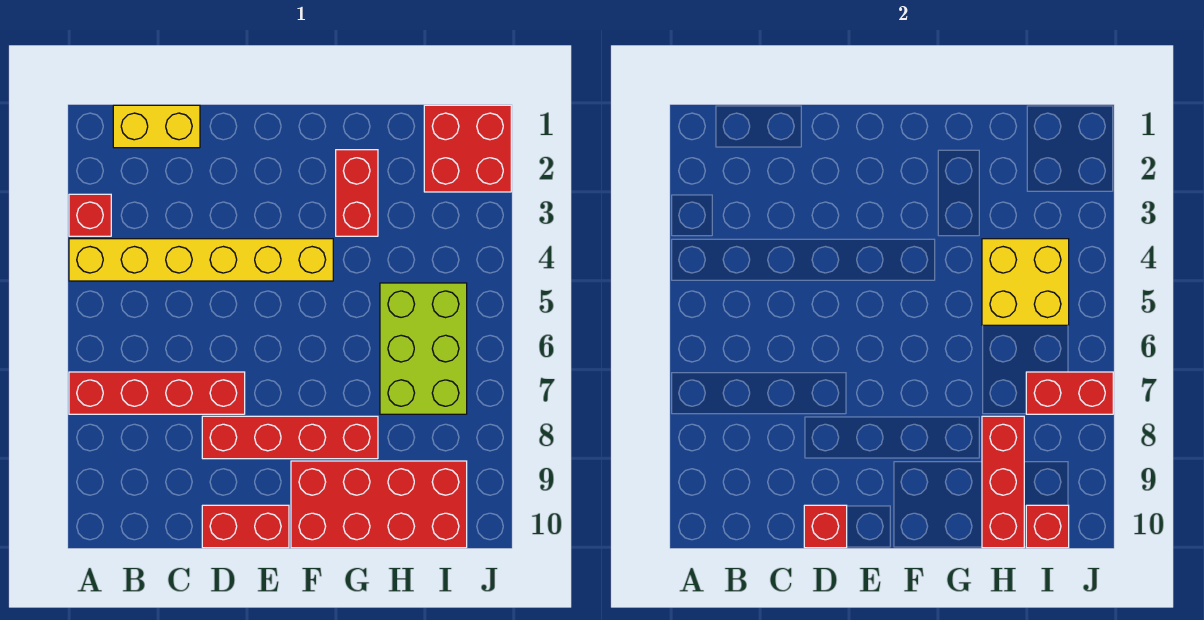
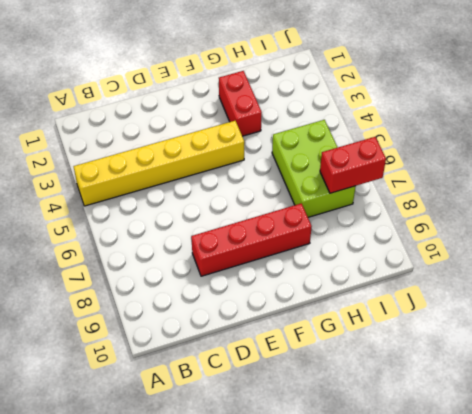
none -> red 1x1 brick [69,194,111,236]
none -> red 1x4 brick [69,372,245,414]
none -> yellow 1x2 brick [113,105,200,148]

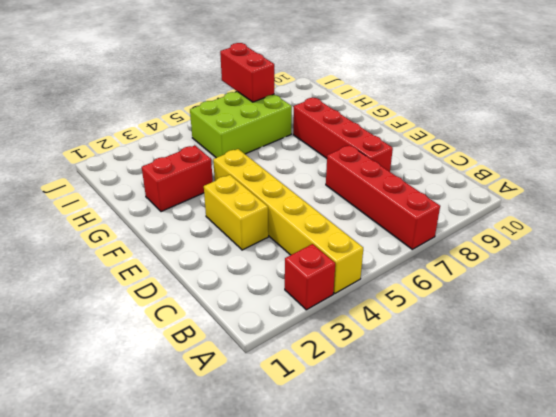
yellow 1x2 brick [204,175,268,250] -> yellow 1x2 brick moved to [113,105,200,148]
none -> red 1x2 brick [202,505,289,548]
none -> red 2x4 brick [291,461,467,548]
none -> red 2x2 brick [424,105,511,192]

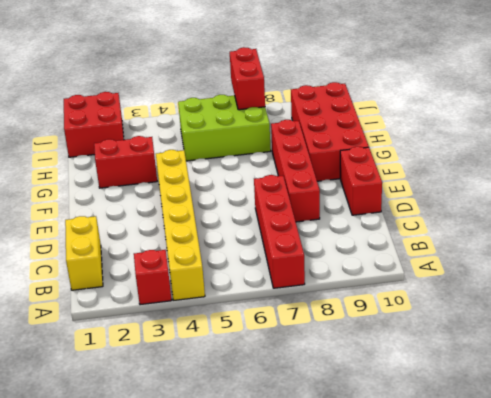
none -> red 1x1 brick [804,505,847,548]
none -> yellow 2x2 brick [982,239,1069,325]
none -> red 1x3 brick [982,416,1024,548]

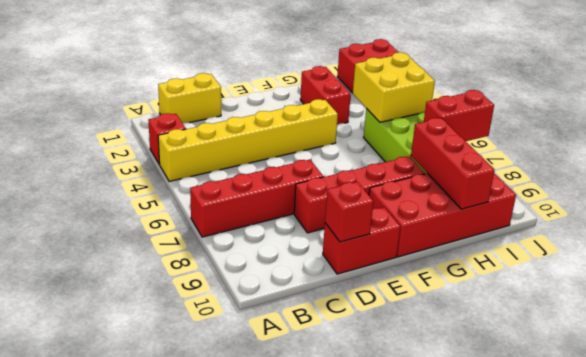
none -> red 1x1 brick [1026,505,1069,548]

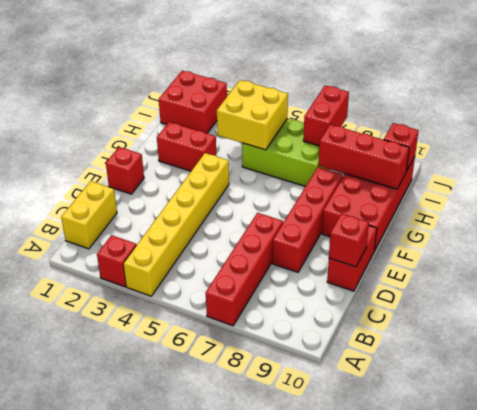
red 1x1 brick [106,147,144,194] -> none

